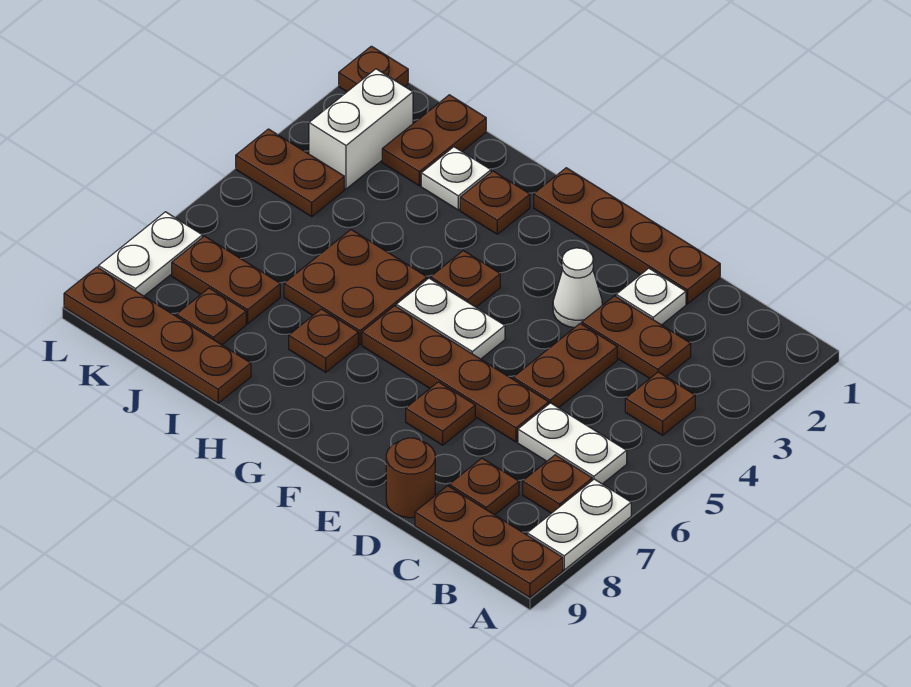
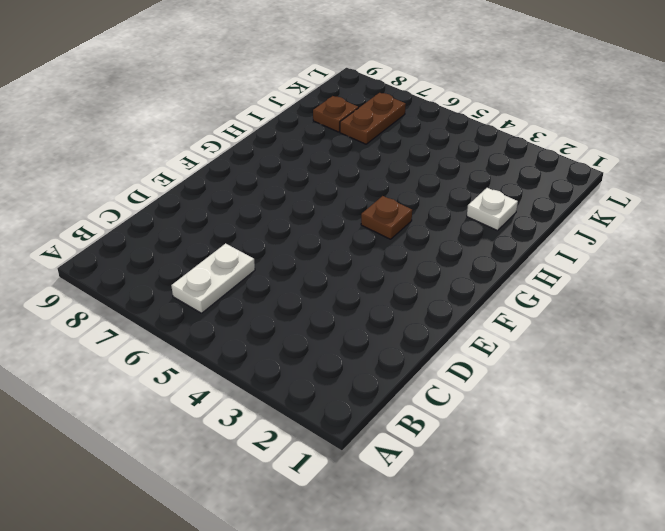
none -> white 1x2 plate [527,479,631,570]
none -> brown 1x3 plate [415,486,563,598]
none -> brown 1x1 plate [625,372,695,435]

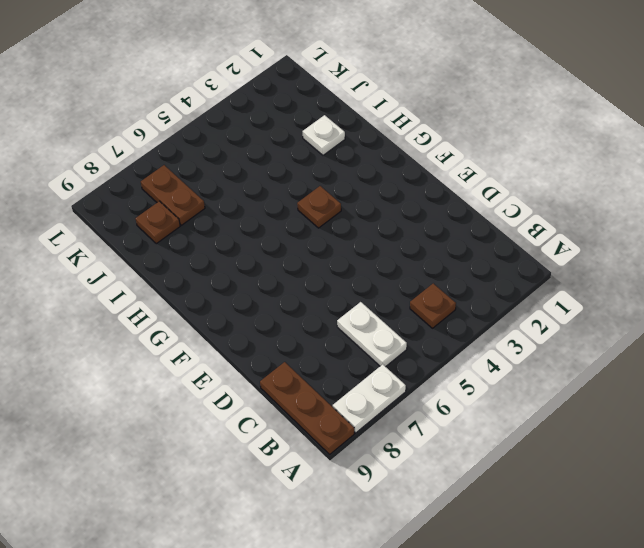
none -> brown 1x1 plate [523,455,592,513]
none -> brown 1x2 plate [582,296,691,378]
none -> brown 1x1 plate [449,458,519,515]

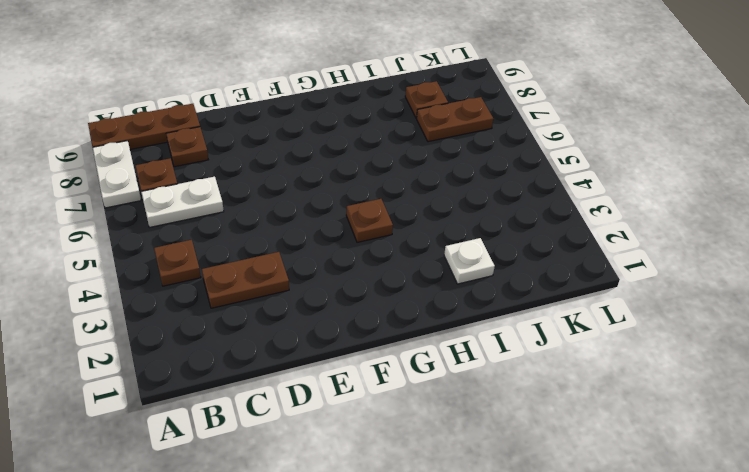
none -> brown 1x4 plate [534,168,720,304]
none -> white 1x1 plate [616,268,686,325]
none -> brown 1x2 plate [513,324,617,408]

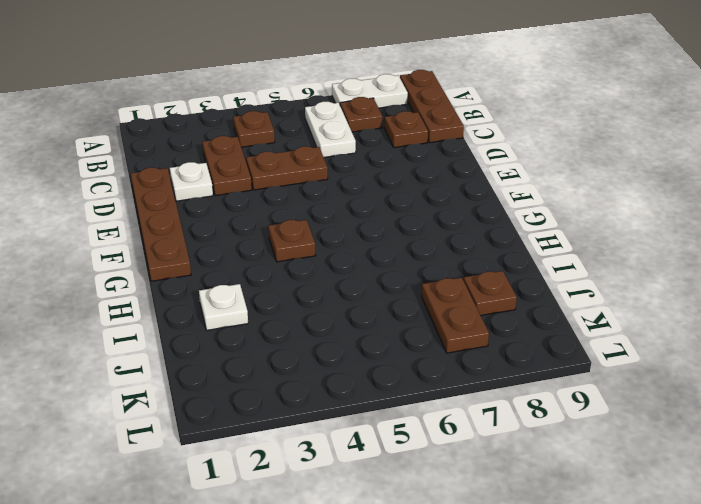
none -> brown 1x4 plate [362,306,549,442]
none -> brown 1x1 round brick [386,438,435,518]
none -> white 1x1 cone [553,248,602,328]

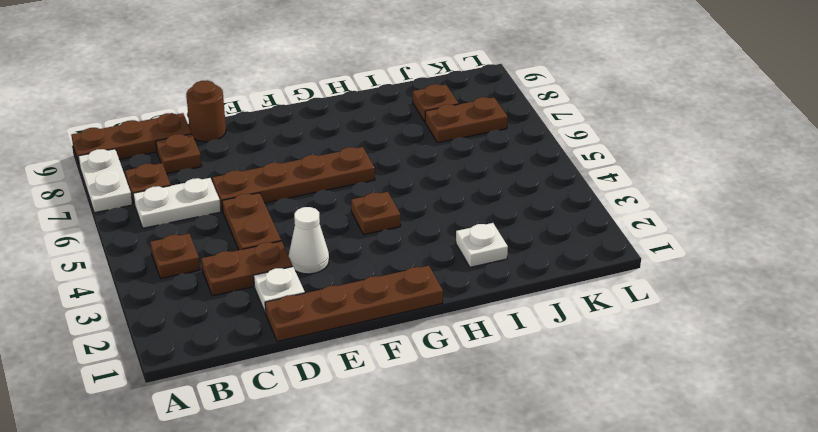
none -> brown 1x1 plate [406,382,475,445]
none -> white 1x2 plate [396,278,505,359]
none -> brown 1x1 plate [460,171,530,234]

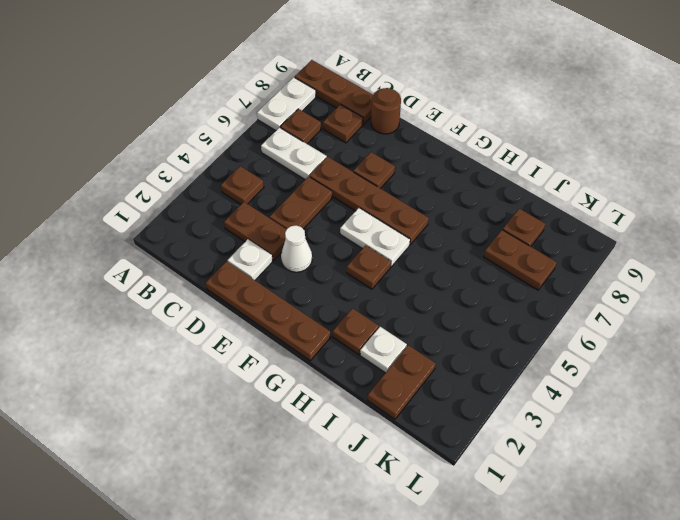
none -> brown 2x2 plate [284,230,427,345]
none -> brown 1x1 plate [289,309,358,372]
none -> brown 1x4 plate [64,267,251,403]

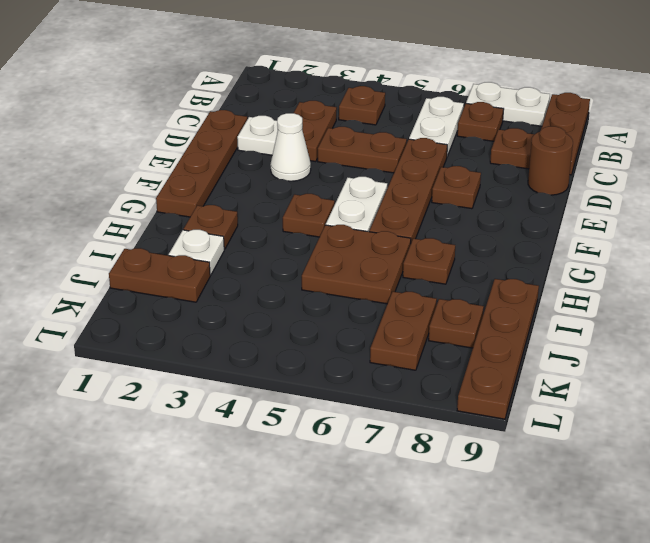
none -> white 1x2 brick [309,69,413,189]
none -> brown 1x2 plate [236,129,344,216]
none -> brown 1x1 plate [339,46,408,92]

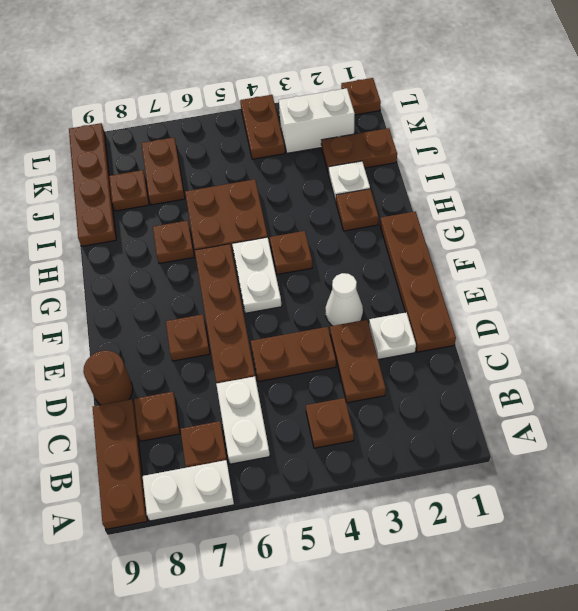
none -> white 1x2 plate [98,212,203,296]

